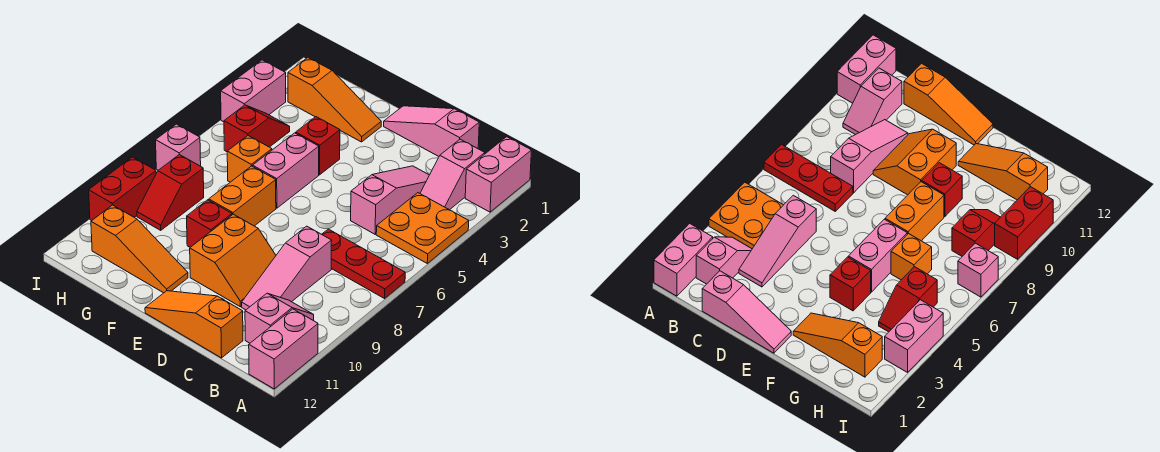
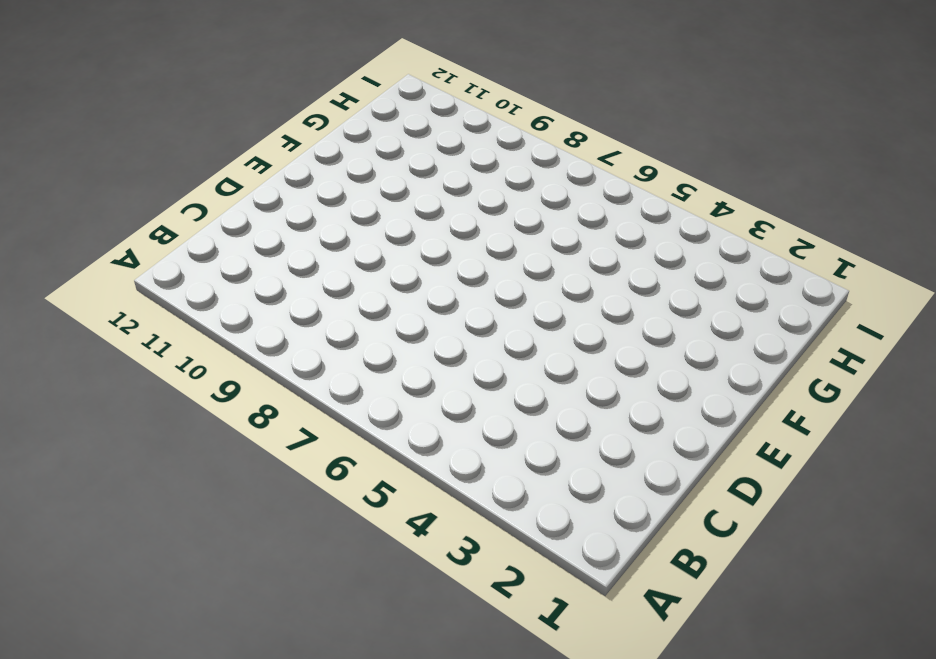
none -> pink 1x2 brick [465,137,532,212]
none -> orange 2x2 plate [376,193,469,263]
none -> red 1x3 plate [322,229,405,298]

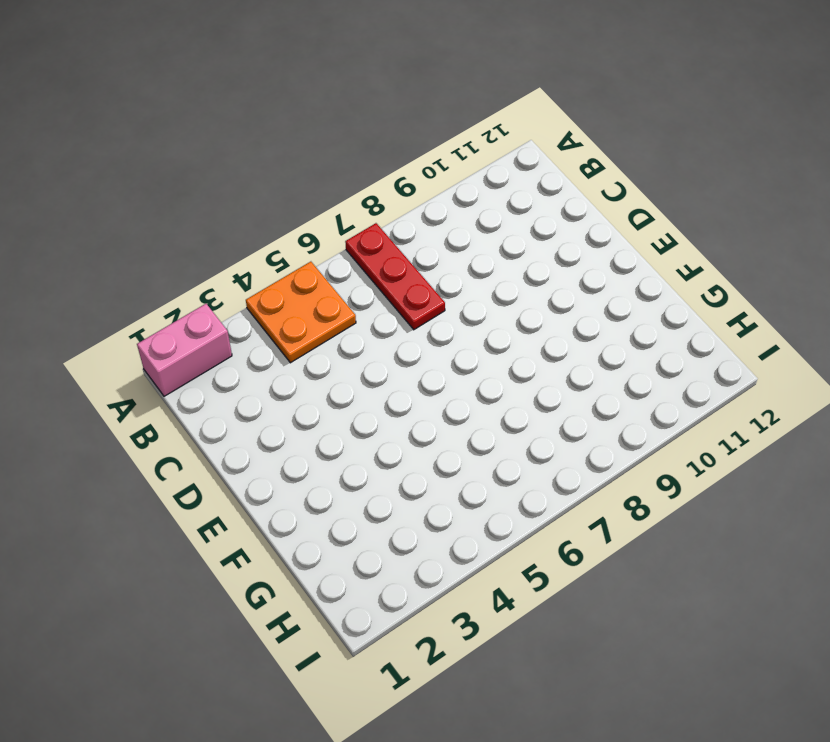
none -> pink 1x2 brick [249,309,318,389]
none -> pink 1x2 slope [420,139,485,210]
none -> pink 1x2 slope [245,293,314,343]

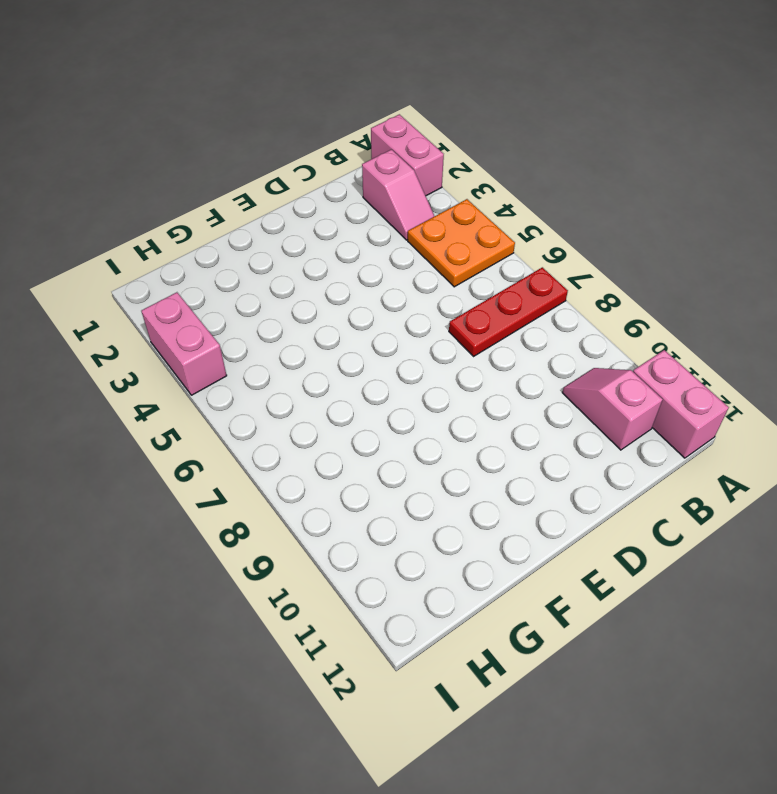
none -> pink 1x3 slope [384,106,479,156]
none -> pink 1x3 slope [351,166,429,234]
none -> pink 1x3 slope [242,226,332,310]

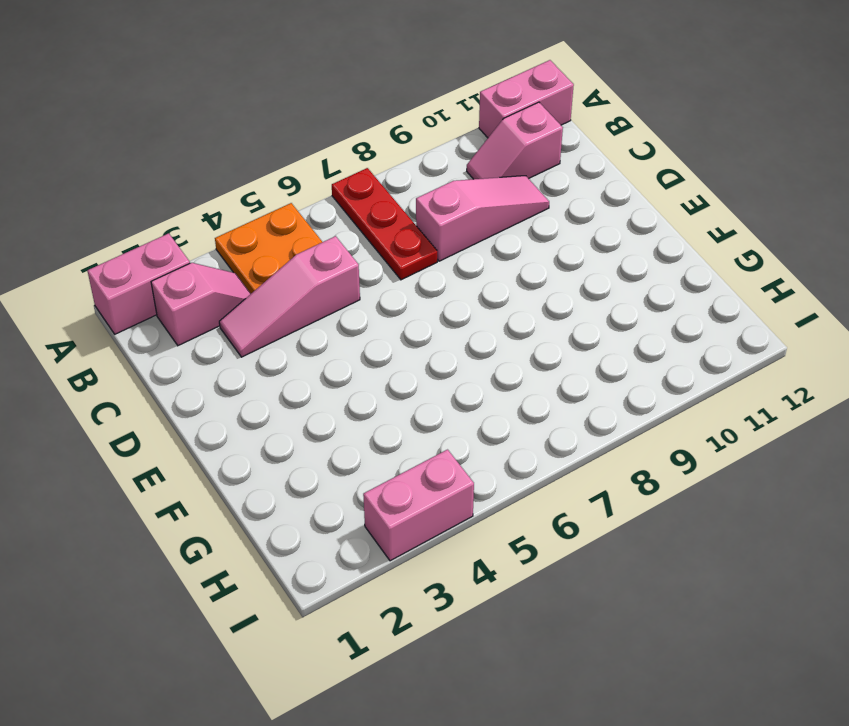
none -> pink 1x3 slope [384,106,479,156]
none -> orange 1x3 slope [145,291,243,358]
none -> orange 2x2 slope [190,214,276,307]

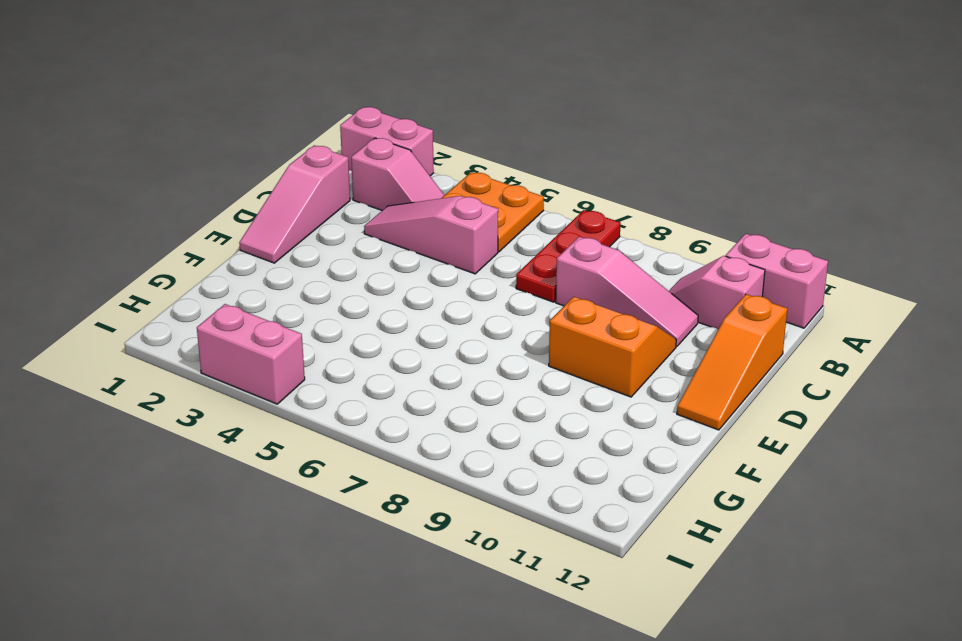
none -> orange 1x3 slope [288,58,381,142]
none -> red 1x1 brick [296,117,340,175]
none -> pink 1x2 brick [253,133,319,208]

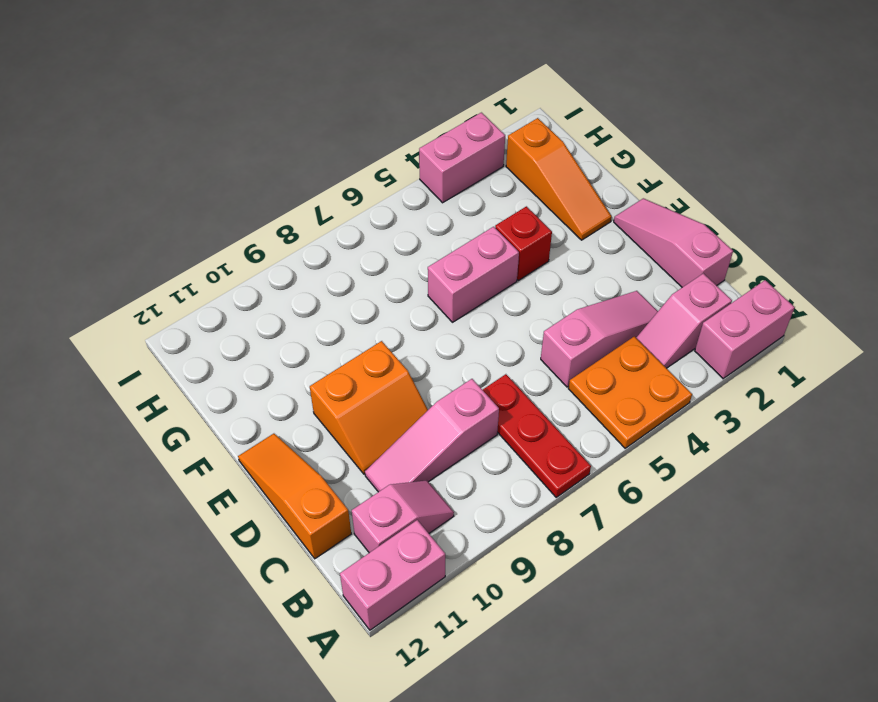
none -> orange 1x2 brick [209,166,276,226]
none -> red 1x1 brick [187,200,232,247]
none -> orange 1x3 slope [91,205,188,293]

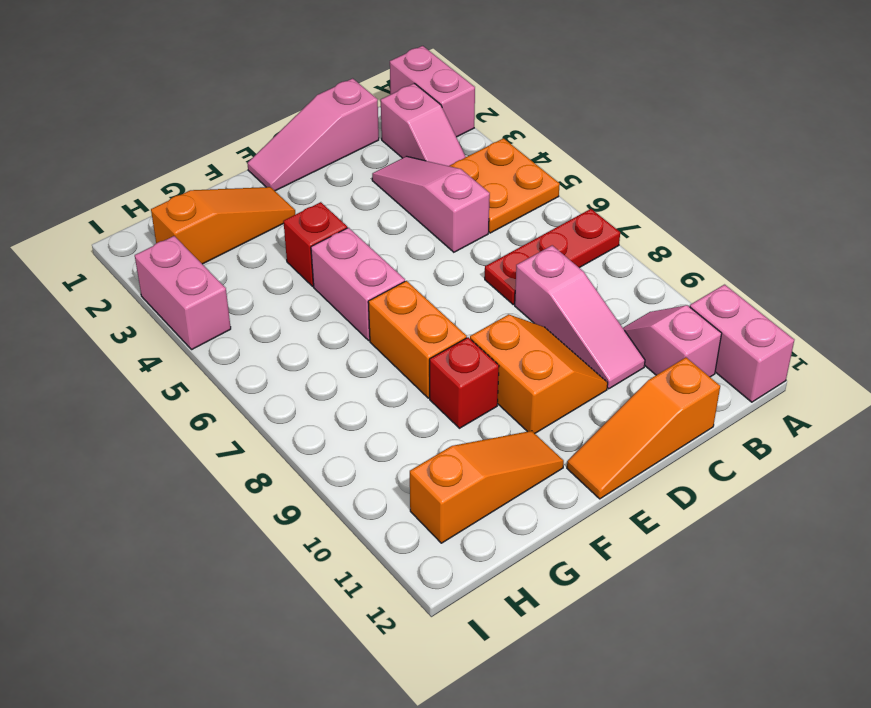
none -> orange 1x1 brick [227,136,272,182]
none -> red 1x2 slope [224,105,290,152]
none -> red 1x2 slope [137,155,204,230]

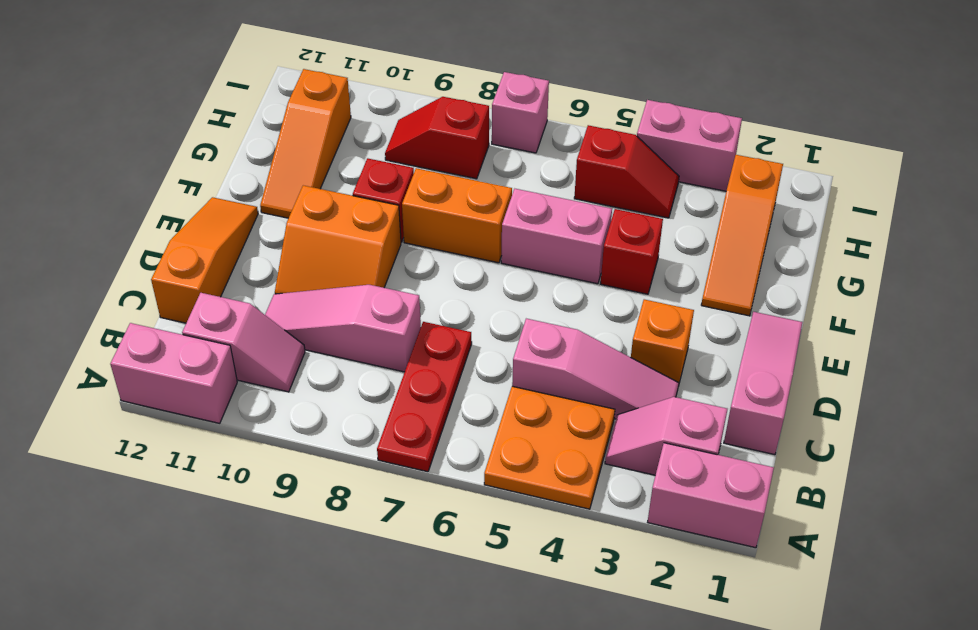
orange 1x1 brick [631,299,694,386] -> orange 1x1 brick moved to [227,136,272,182]
none -> red 1x2 brick [89,157,156,220]

